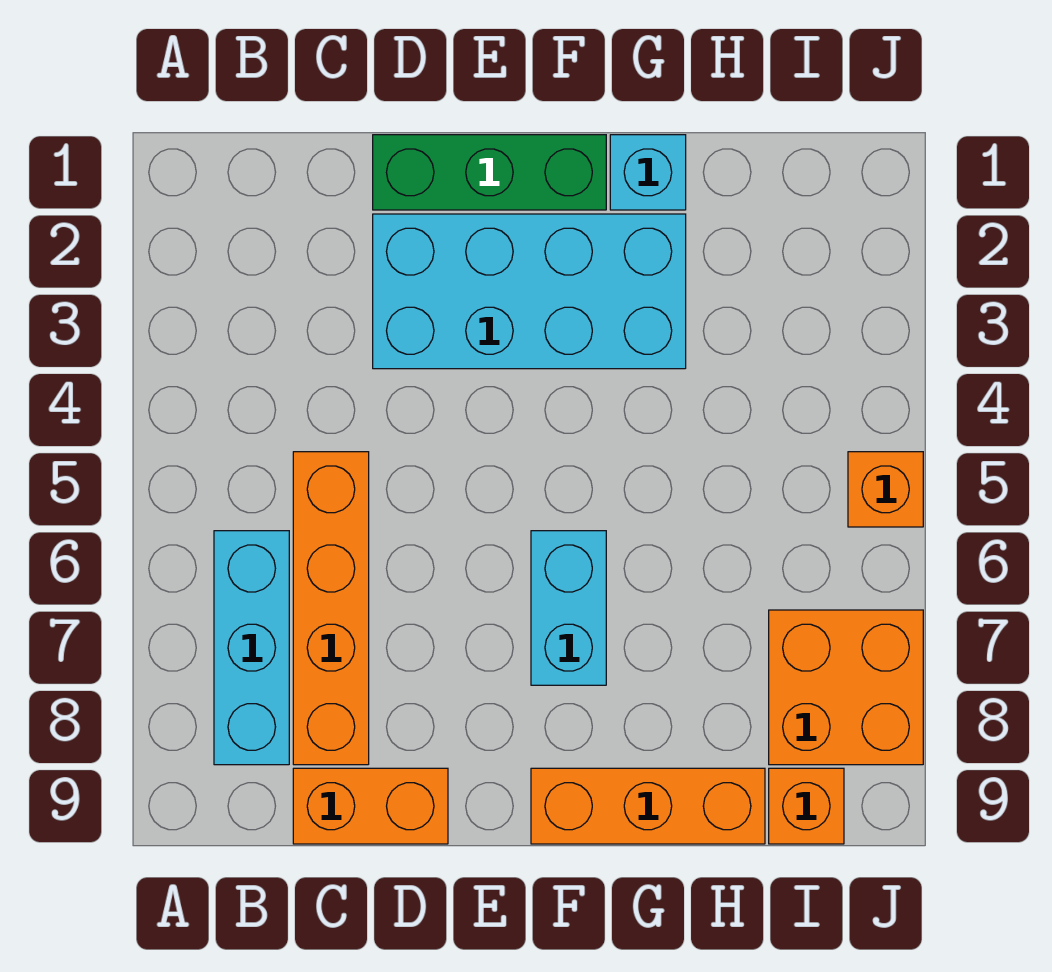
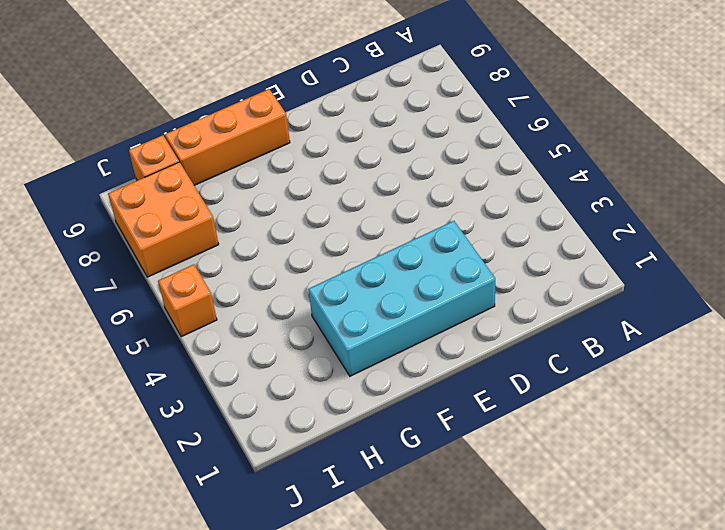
none -> cyan 1x3 brick [214,531,289,765]
none -> orange 1x4 brick [293,452,369,765]

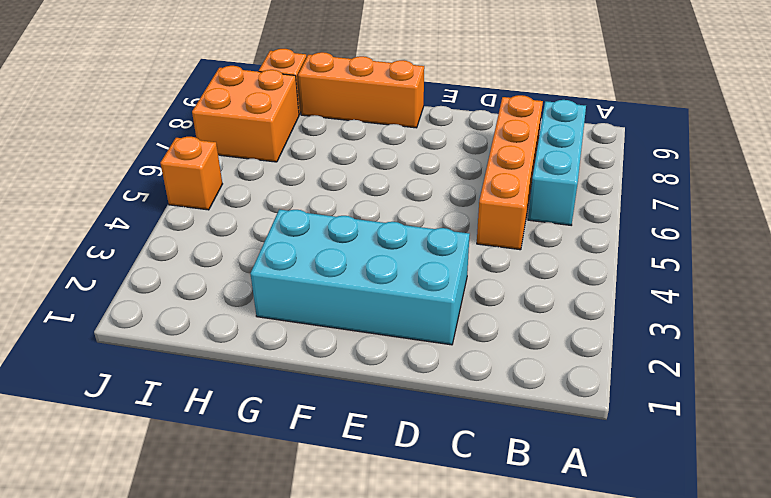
none -> orange 1x2 brick [293,768,448,844]
none -> green 1x3 brick [373,135,606,210]

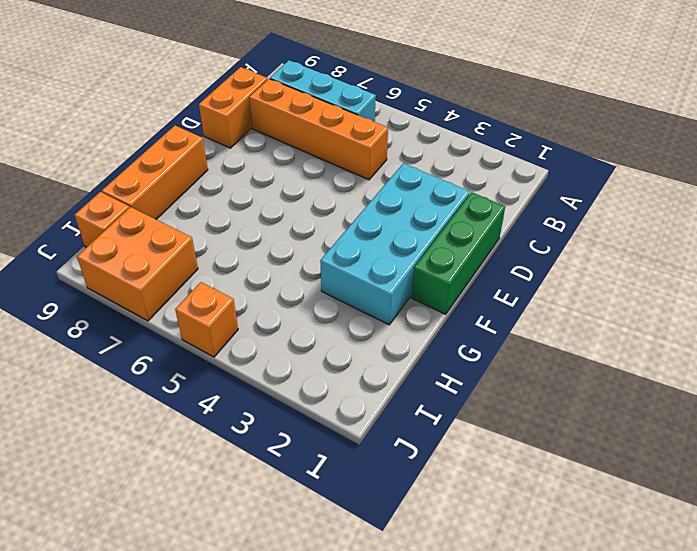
none -> cyan 1x2 brick [531,531,606,685]
none -> cyan 1x1 brick [610,135,686,210]

